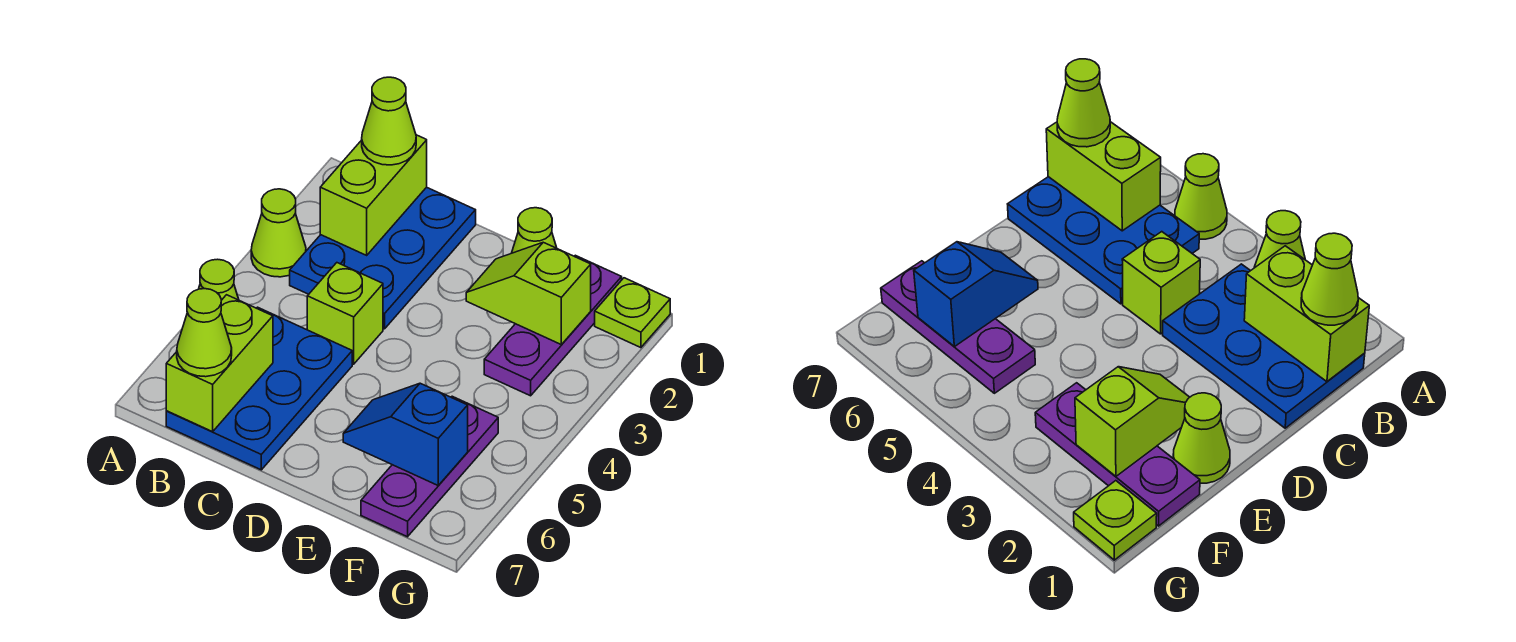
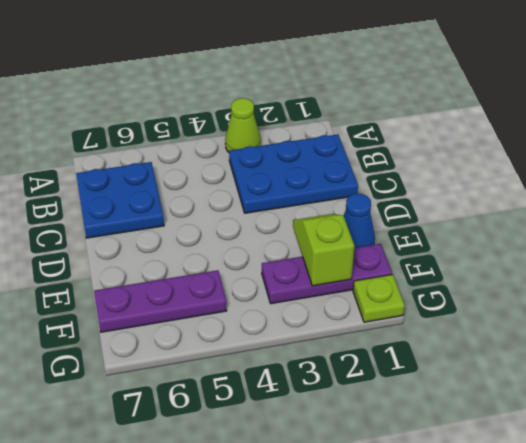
blue 2x2 plate [76,162,164,238] -> blue 2x3 plate [166,307,352,470]
blue 1x1 cone [344,194,375,248] -> lime 1x1 cone [512,208,557,253]
none -> lime 1x1 cone [199,259,239,300]
none -> lime 1x1 brick [307,263,383,364]
none -> lime 1x2 brick [320,135,427,255]

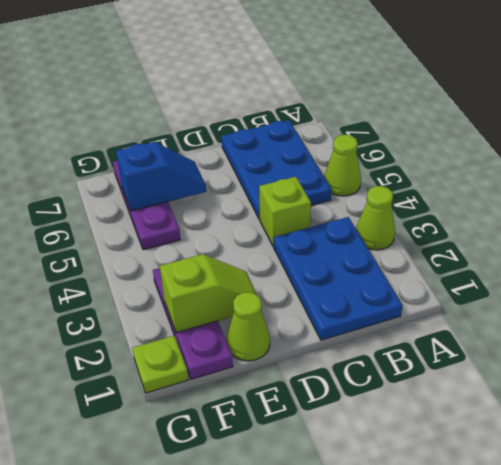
none -> lime 1x2 brick [320,135,427,255]
none -> lime 1x2 brick [166,295,273,432]
none -> lime 1x1 cone [362,77,416,165]

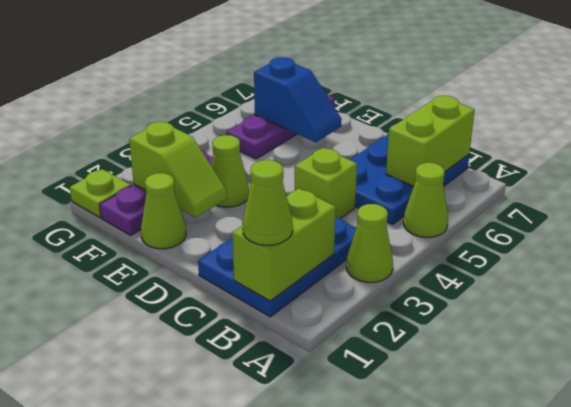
lime 1x1 cone [211,135,249,207] -> lime 1x1 cone moved to [177,289,232,377]

